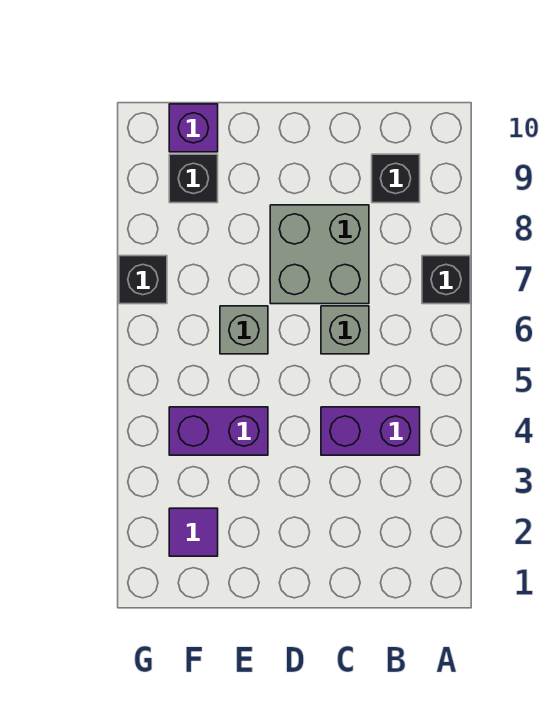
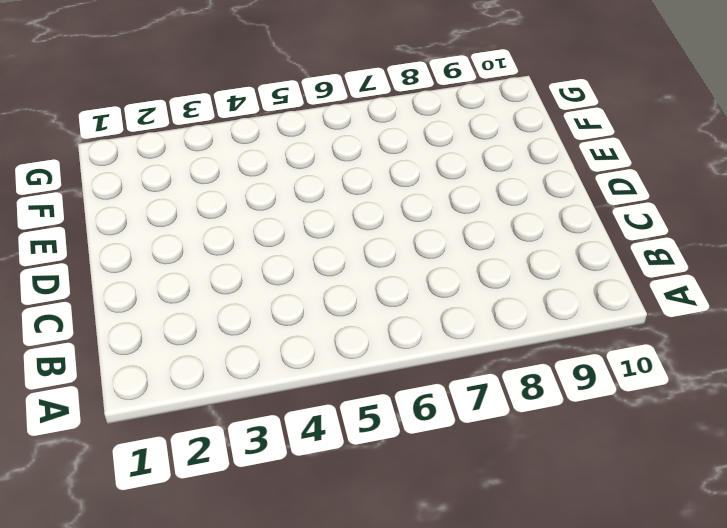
none -> black 1x1 brick [422,256,470,304]
none -> purple 1x2 brick [321,407,420,455]

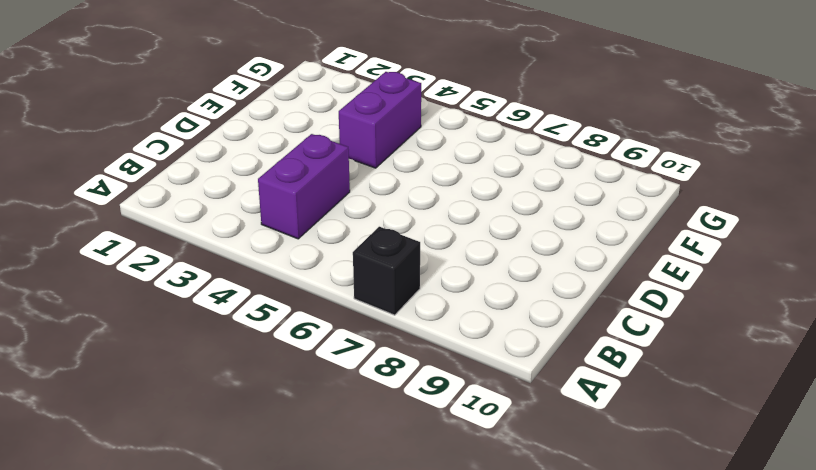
none -> black 1x1 brick [372,154,420,203]
none -> grey 1x1 brick [321,306,369,354]

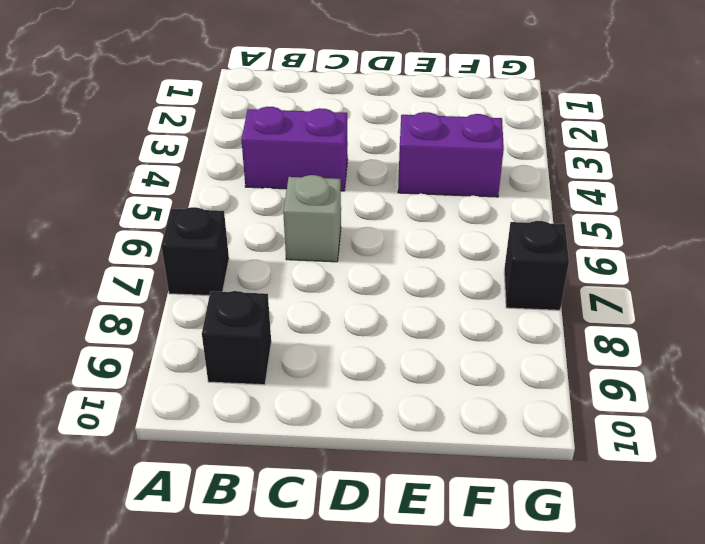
none -> grey 2x2 brick [270,205,369,304]
none -> grey 1x1 brick [220,306,268,354]

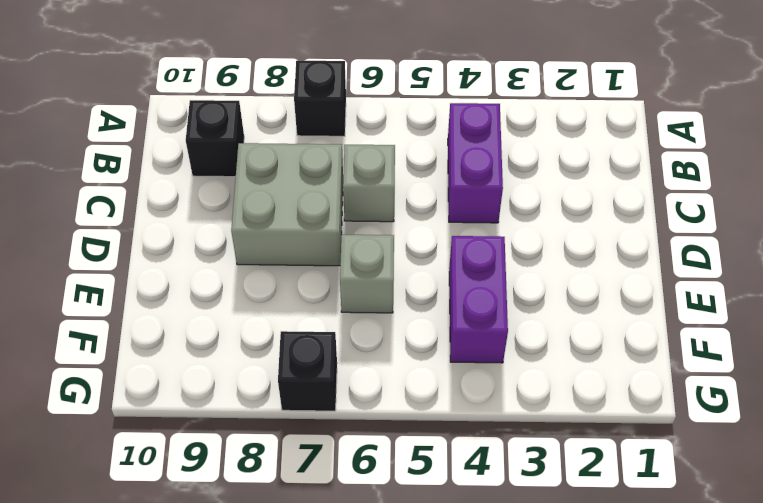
none -> purple 1x1 tile [169,508,218,556]
none -> black 1x1 brick [169,154,218,203]

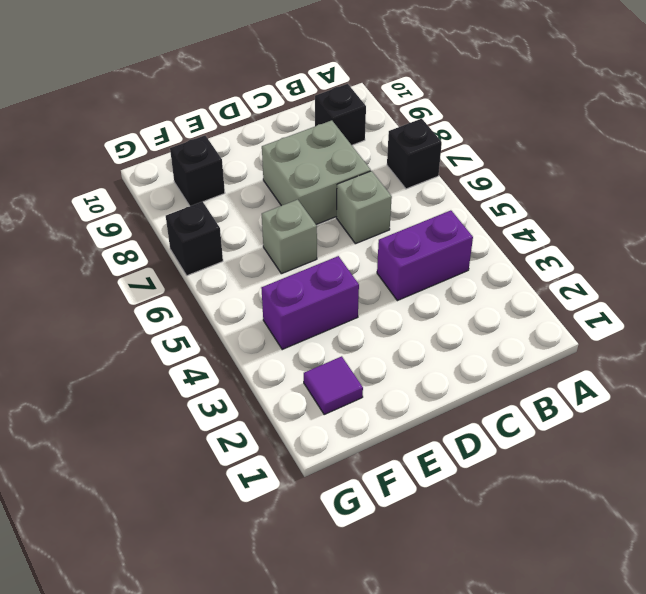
none -> purple 1x1 brick [169,104,218,152]

